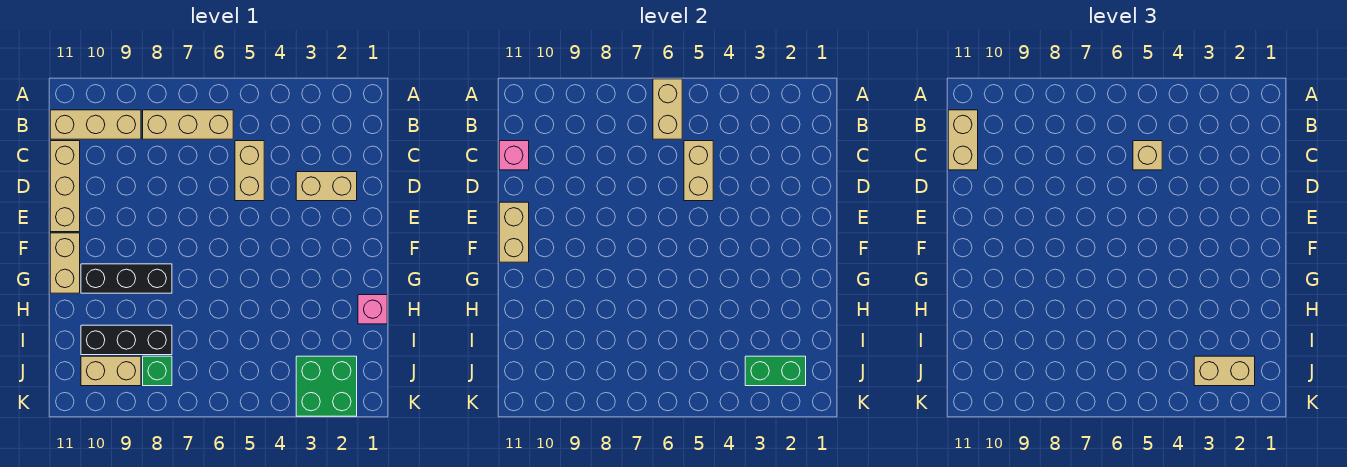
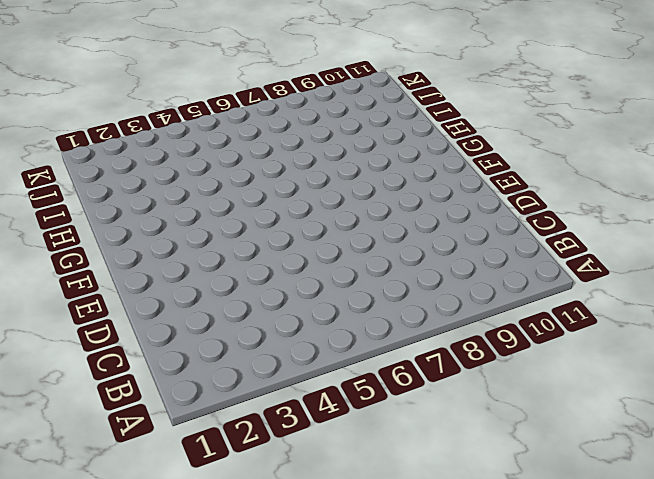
none -> tan 1x3 brick [143,110,233,139]
none -> tan 1x3 brick [50,110,141,139]
none -> tan 1x2 brick [235,141,264,201]

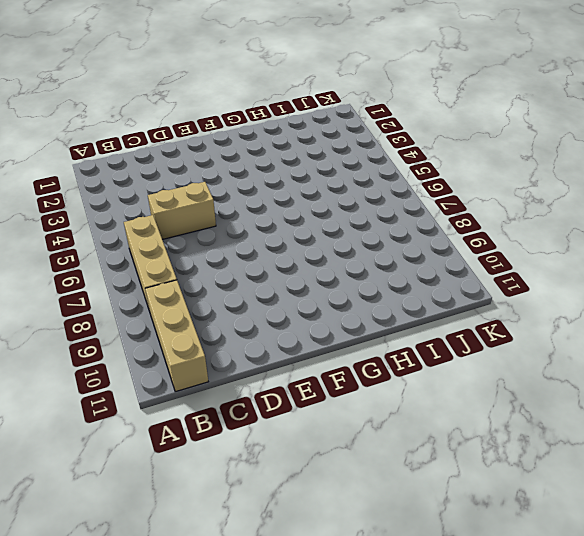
none -> tan 1x3 brick [50,141,80,232]
none -> tan 1x2 brick [296,172,357,201]
none -> tan 1x2 brick [50,233,80,293]

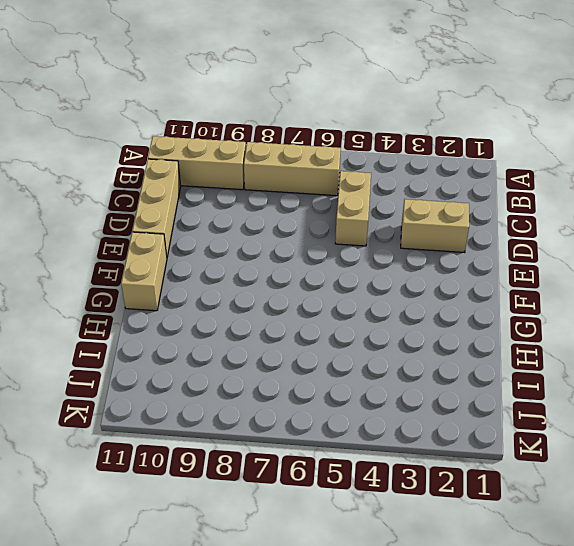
none -> black 1x3 brick [81,264,172,293]
none -> pink 1x1 brick [358,295,387,324]
none -> black 1x3 brick [81,325,172,355]

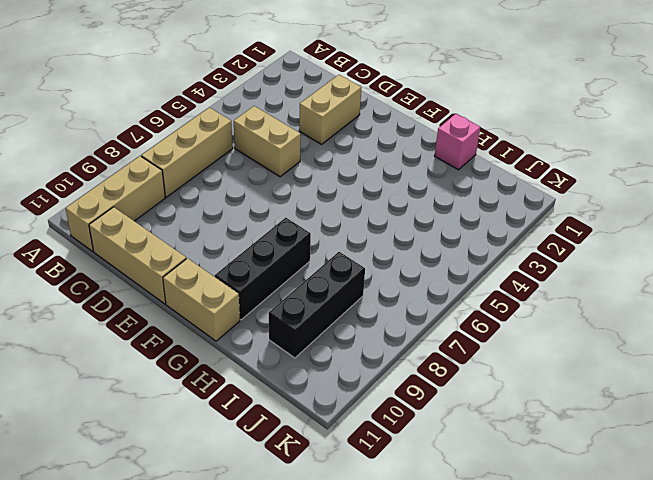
none -> green 2x2 brick [296,356,357,416]
none -> green 1x1 brick [143,356,172,386]
none -> tan 1x2 brick [81,356,141,386]

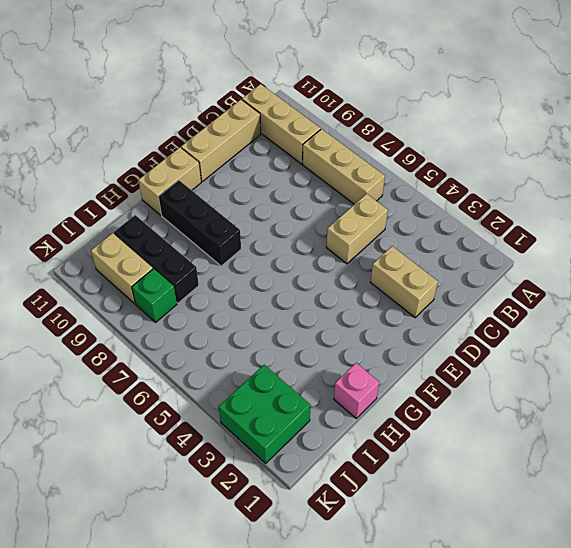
none -> tan 1x2 brick [653,79,682,139]
none -> tan 1x2 brick [684,141,713,201]
none -> pink 1x1 brick [499,141,529,170]

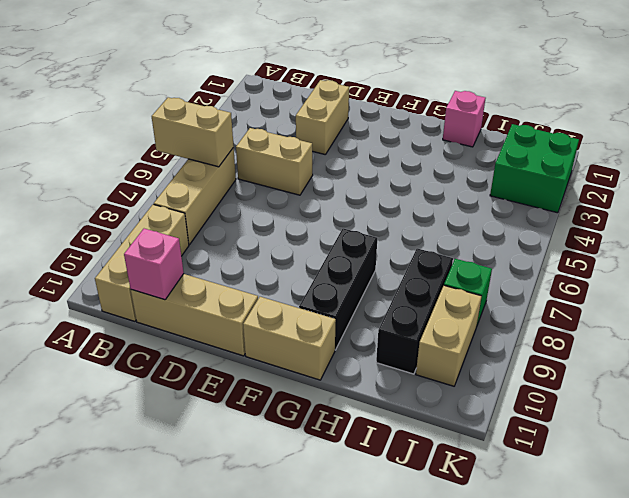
none -> tan 1x2 brick [684,141,713,201]
none -> tan 1x2 brick [499,202,529,262]
none -> green 1x2 brick [745,356,806,386]

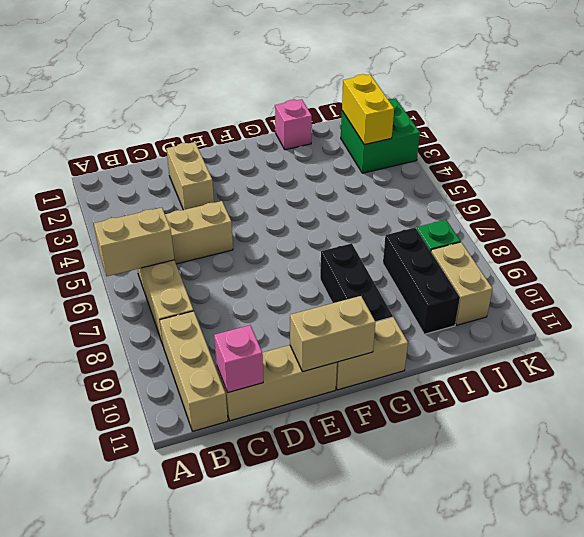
yellow 1x2 brick [342,74,394,145] -> green 1x2 brick [745,356,806,386]
none -> tan 1x2 brick [684,141,713,201]
none -> tan 1x2 brick [948,110,978,170]
none -> tan 1x1 brick [1133,141,1162,170]

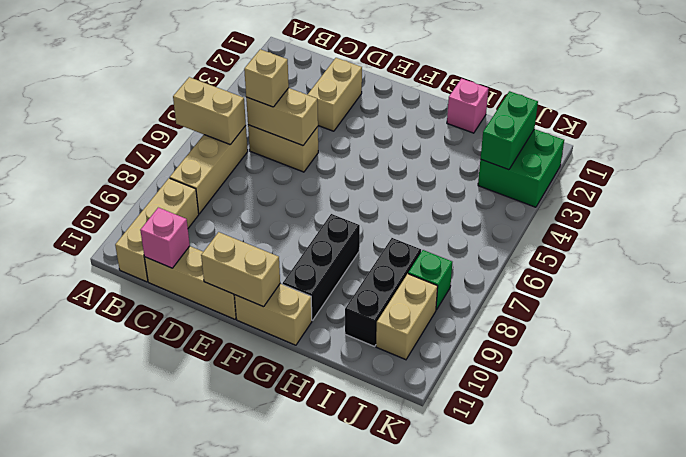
none -> tan 1x2 brick [948,110,978,170]
none -> tan 1x2 brick [1194,356,1255,386]

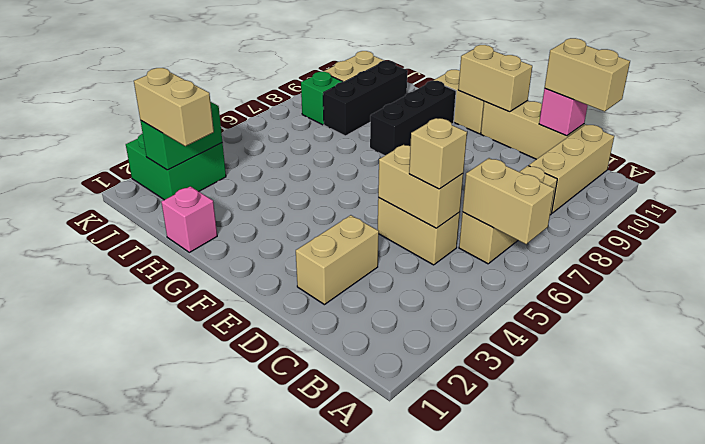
tan 1x2 brick [134,68,214,146] -> tan 1x2 brick turned to [1194,356,1255,386]

